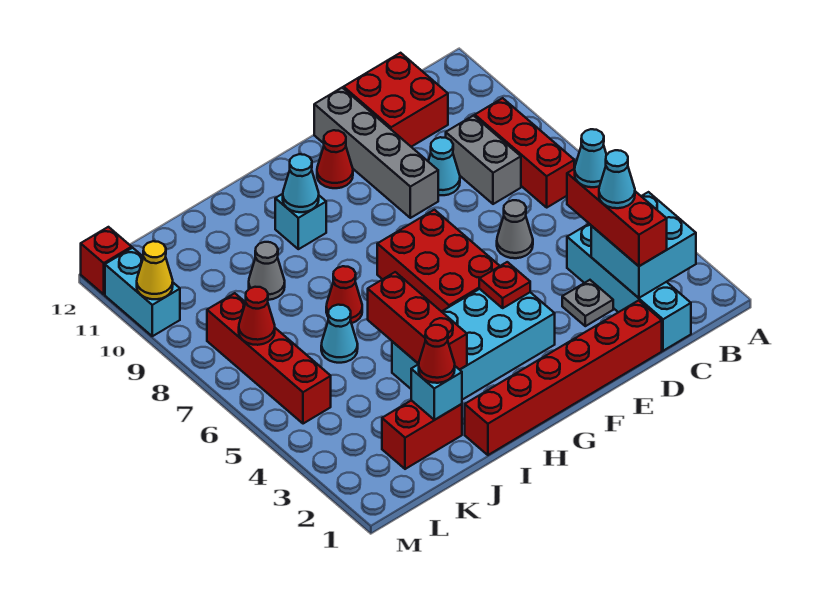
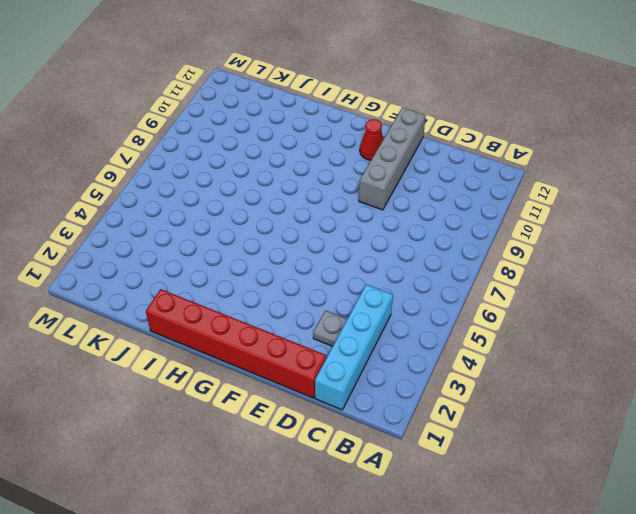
none -> red 1x3 brick [475,98,574,207]
none -> grey 1x2 brick [446,116,521,204]
none -> red 2x2 brick [344,53,448,147]
none -> grey 1x1 cone [497,200,533,258]

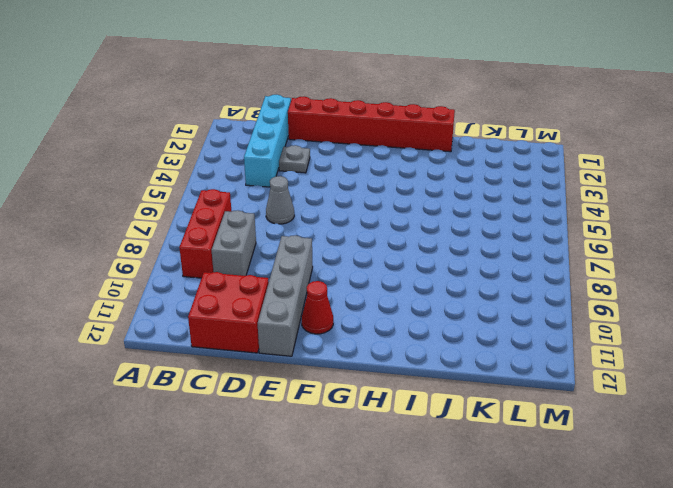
none -> cyan 1x1 cone [428,137,460,195]
none -> cyan 2x4 brick [392,289,555,400]
none -> red 2x3 brick [377,210,499,312]
none -> cyan 1x1 brick [275,194,326,249]

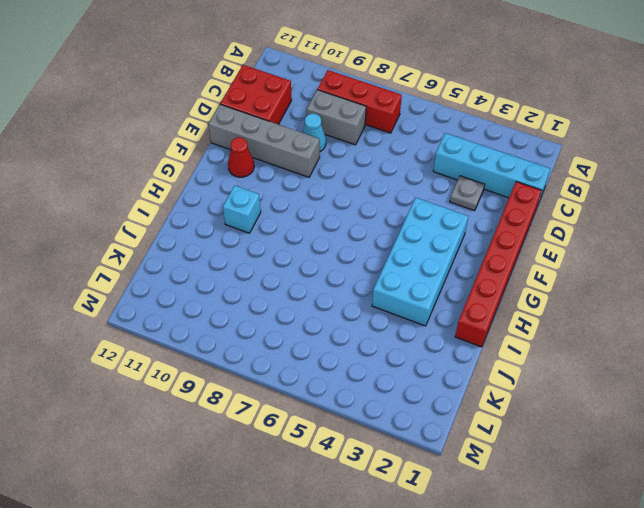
none -> grey 1x1 cone [497,200,533,258]
none -> red 2x3 brick [377,210,499,312]
none -> red 1x1 cone [326,266,362,323]
none -> red 1x2 brick [382,400,462,469]

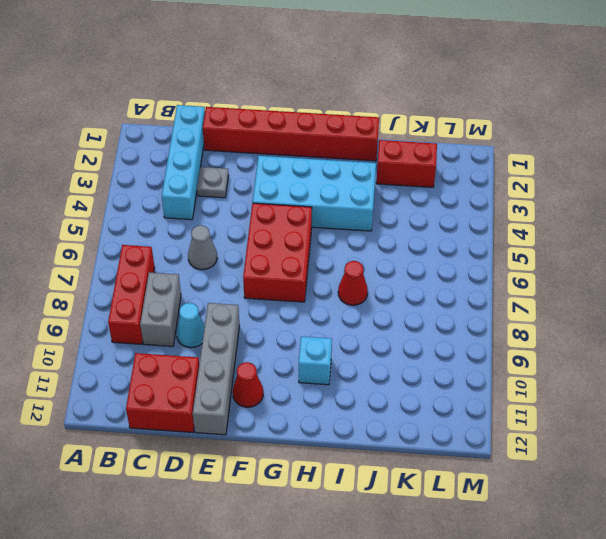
none -> cyan 1x1 cone [321,305,358,363]
none -> grey 1x1 cone [249,242,285,300]
none -> red 1x4 brick [207,293,331,424]
none -> cyan 1x2 brick [105,248,180,336]

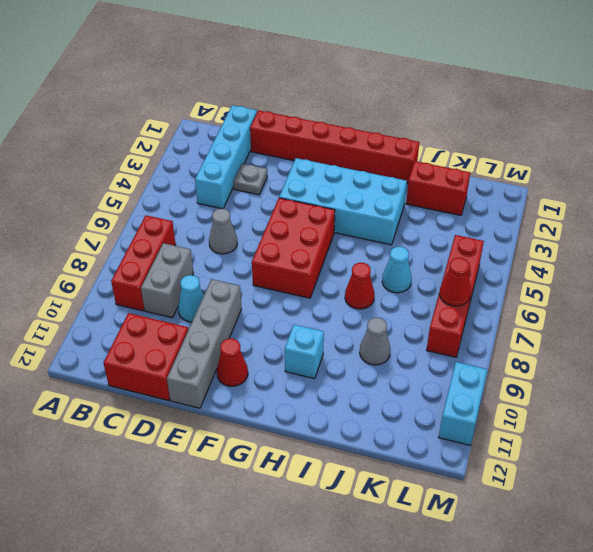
none -> red 1x1 brick [81,227,132,294]
none -> cyan 2x2 brick [591,192,696,298]
none -> red 1x1 plate [479,262,530,308]
none -> cyan 1x1 cone [283,154,319,212]

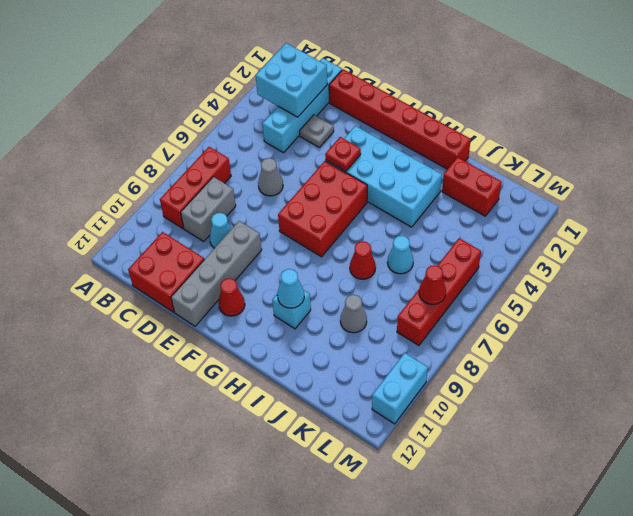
none -> red 1x1 brick [81,227,132,294]
none -> red 1x3 brick [368,272,467,370]
none -> cyan 1x1 brick [411,364,462,420]
none -> yellow 1x1 cone [137,241,173,299]

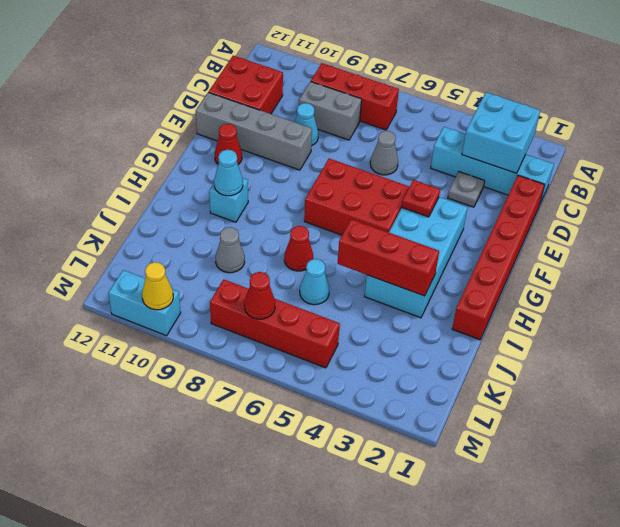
none -> red 1x2 brick [382,400,462,469]
none -> red 1x1 brick [81,227,132,294]
none -> cyan 1x1 brick [411,364,462,420]
none -> red 1x3 brick [567,169,667,266]

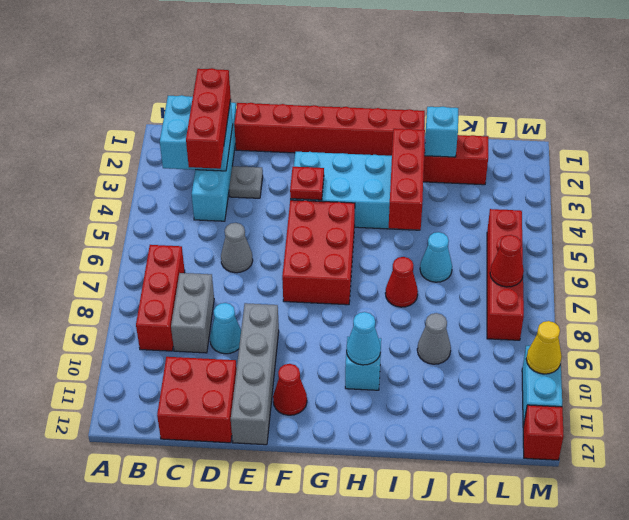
none -> red 1x1 cone [419,325,455,383]
none -> cyan 1x1 cone [599,150,635,208]
none -> cyan 1x1 cone [574,129,606,187]

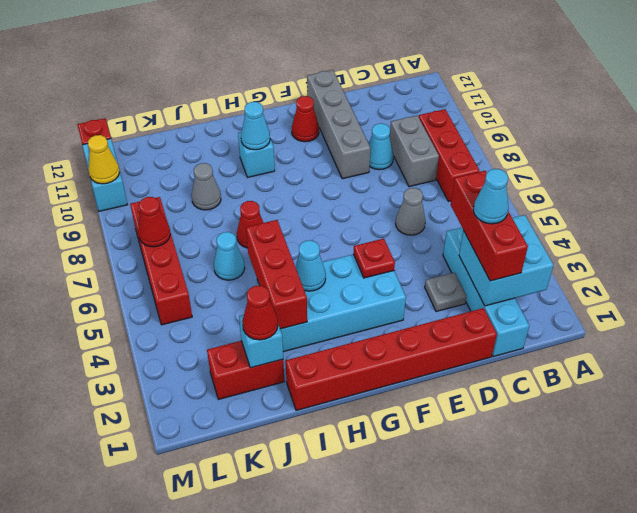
cyan 1x1 cone [295,240,326,291] -> cyan 1x1 cone moved to [574,129,606,187]
none -> red 2x2 brick [344,53,448,147]
none -> red 2x3 brick [377,210,499,312]

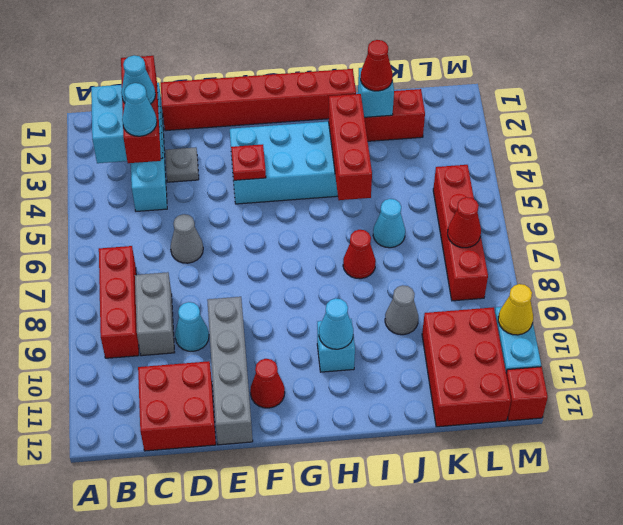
red 2x3 brick [422,307,511,427] -> red 2x3 brick moved to [377,210,499,312]

